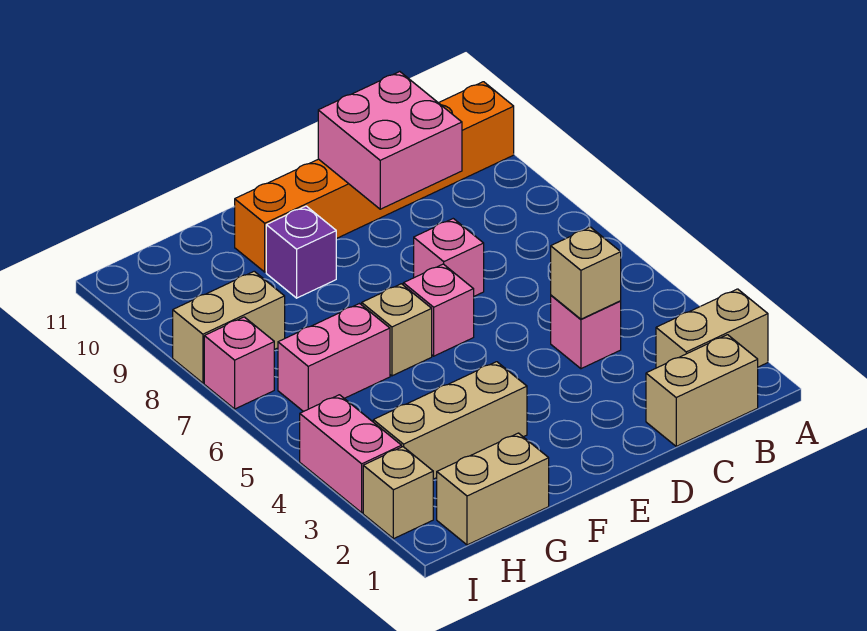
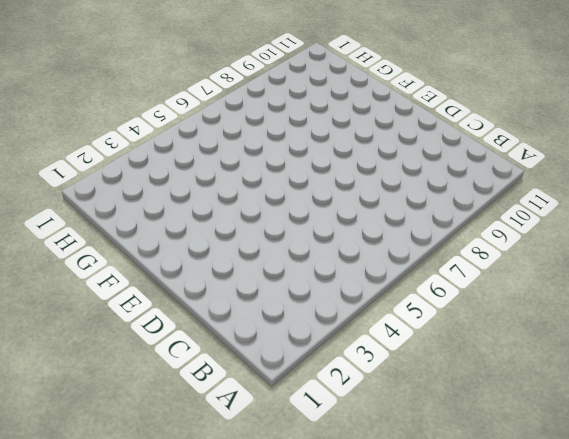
none -> tan 1x2 brick [656,289,768,368]
none -> orange 1x6 brick [235,82,514,272]
none -> tan 1x2 brick [646,335,758,446]

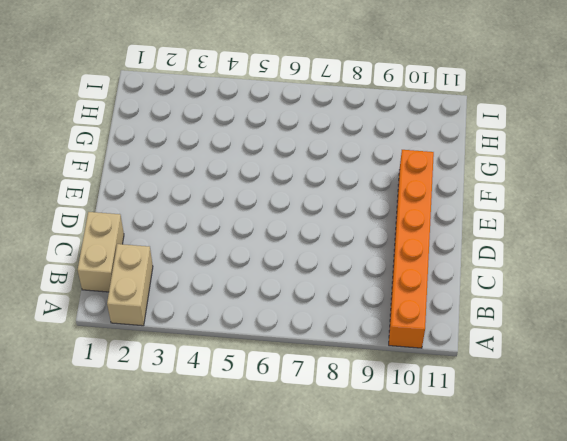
none -> pink 1x1 brick [551,295,621,369]
none -> pink 1x1 brick [414,219,484,296]
none -> pink 1x1 brick [403,264,474,356]

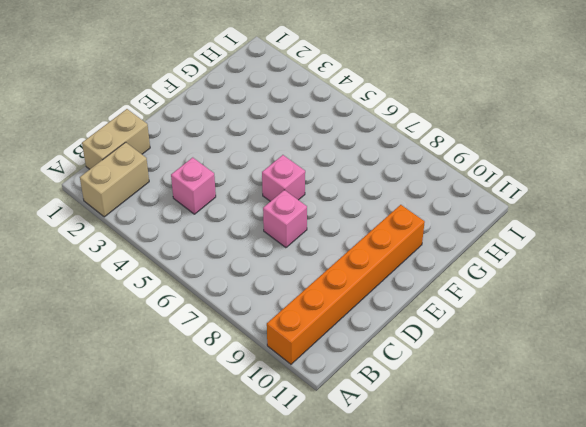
none -> tan 1x3 brick [373,362,527,479]
none -> tan 1x1 brick [362,284,432,376]
none -> purple 1x1 brick [266,206,336,298]

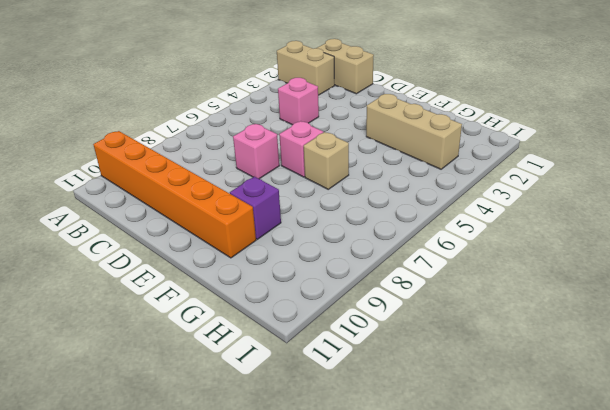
none -> tan 1x2 brick [437,433,549,545]
none -> pink 1x2 brick [278,304,390,412]
none -> tan 1x2 brick [173,271,285,383]

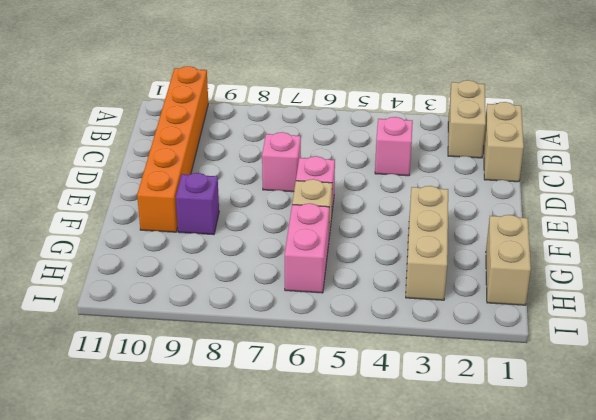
none -> tan 1x2 brick [173,271,285,383]
none -> tan 1x1 brick [363,447,433,539]
none -> pink 1x2 brick [300,395,402,513]

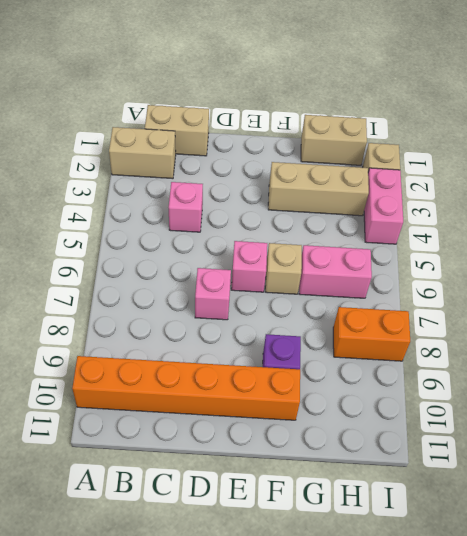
orange 1x2 brick [333,307,410,361] -> tan 1x2 brick [173,271,285,383]
none -> pink 1x1 brick [204,317,274,409]
none -> tan 1x1 brick [551,227,621,319]
none -> pink 2x2 brick [318,72,462,209]

